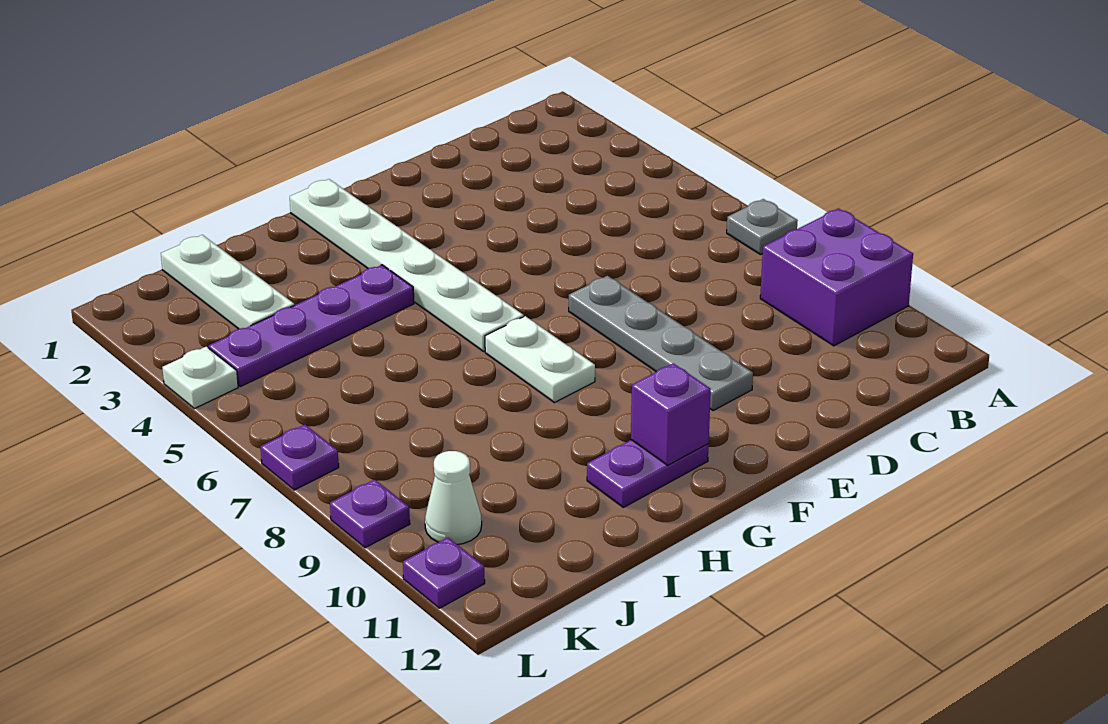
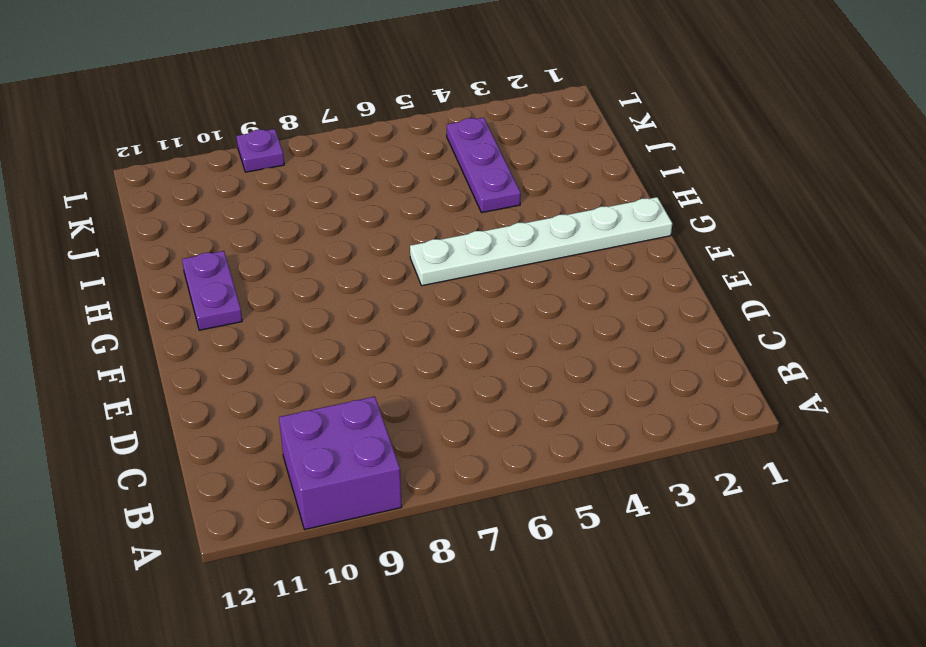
purple 1x3 plate [447,118,521,213] -> purple 1x4 plate [209,265,414,387]
none -> grey 1x1 plate [727,199,798,255]
none -> grey 1x4 plate [569,276,753,410]
none -> white 1x2 plate [485,316,595,403]

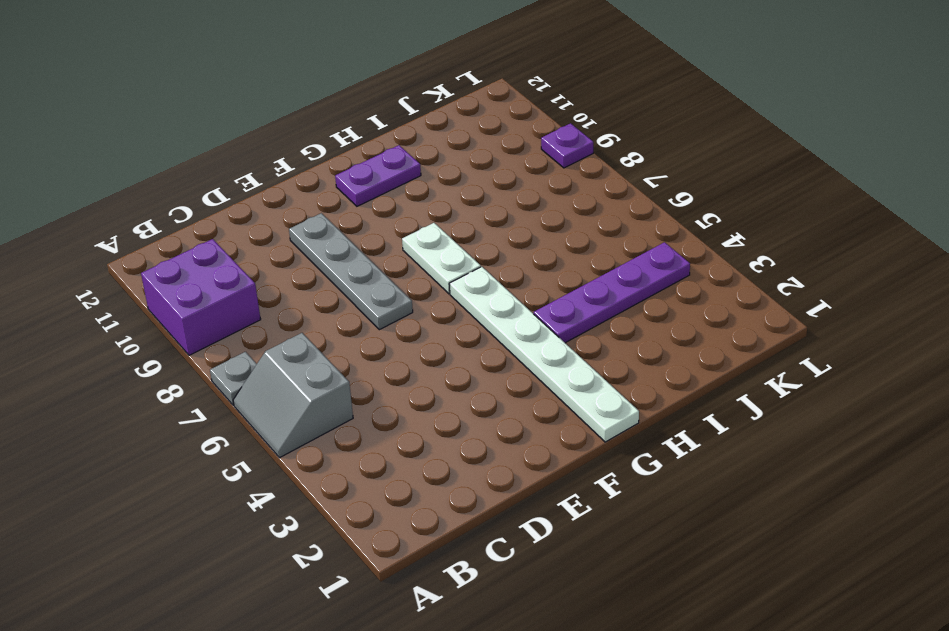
grey 2x2 slope [233,333,353,458] -> none
none -> white 1x3 plate [161,235,294,329]
none -> white 1x1 cone [425,451,482,545]
none -> white 1x1 plate [162,347,238,409]

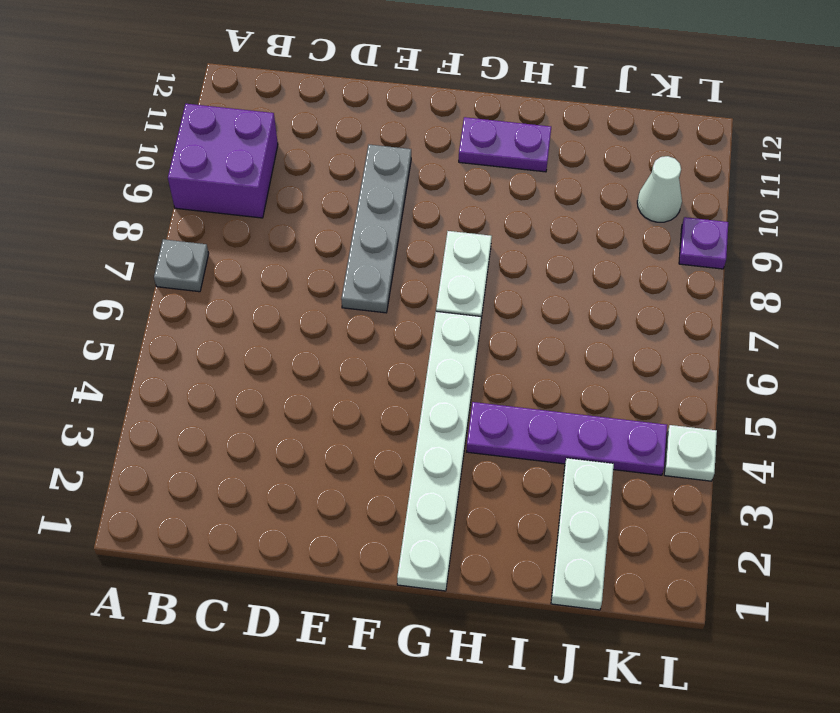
none -> purple 1x1 plate [261,425,339,490]
none -> purple 1x1 plate [403,538,485,608]
none -> purple 1x1 brick [631,363,711,465]

